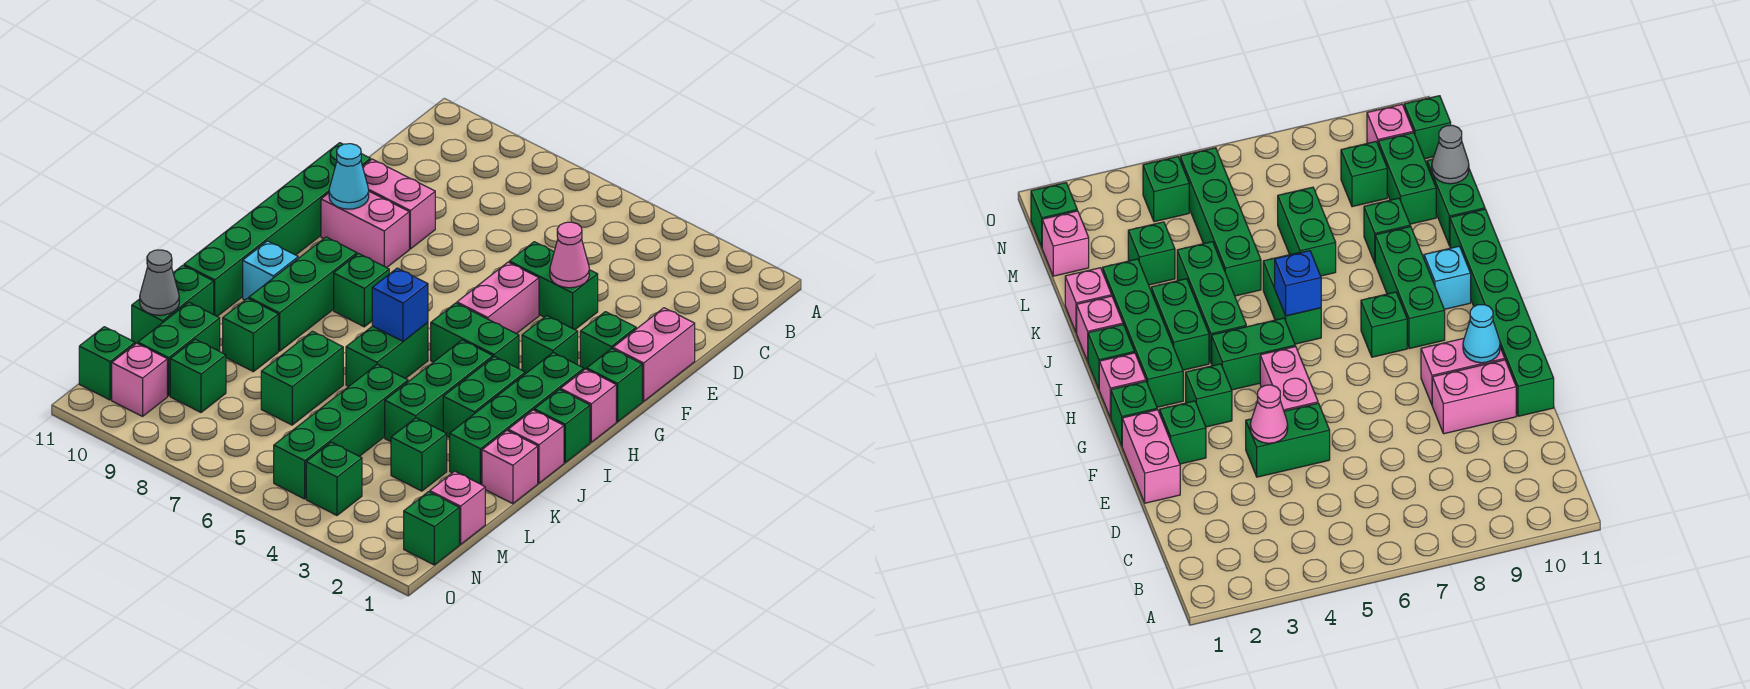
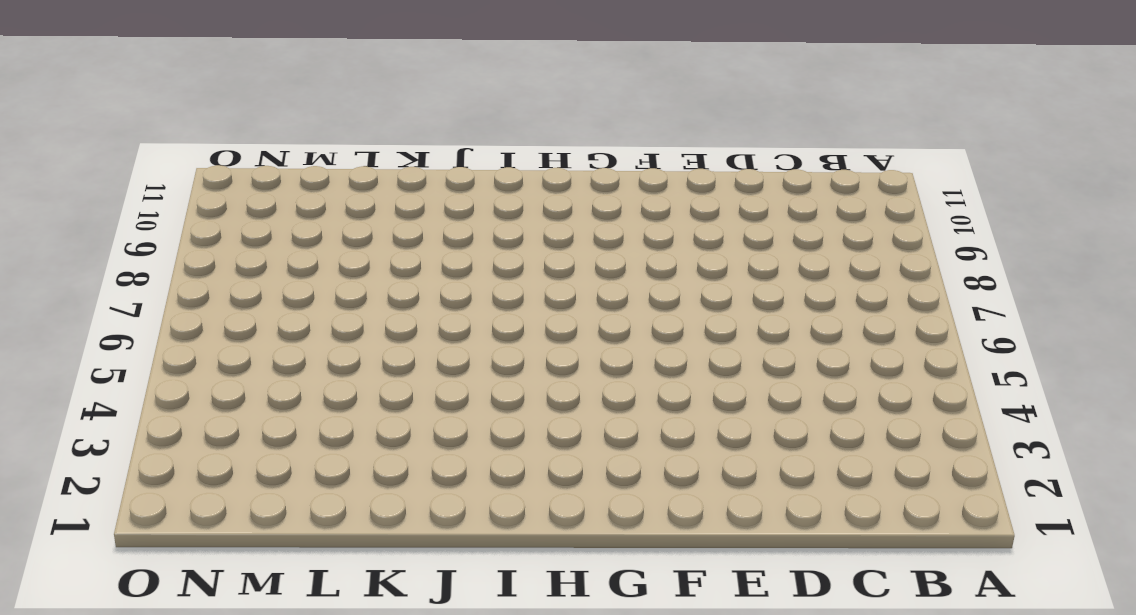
none -> pink 1x2 brick [613,308,695,401]
none -> green 1x2 brick [509,242,598,330]
none -> pink 1x2 brick [363,159,435,249]
none -> green 1x6 brick [184,143,371,316]

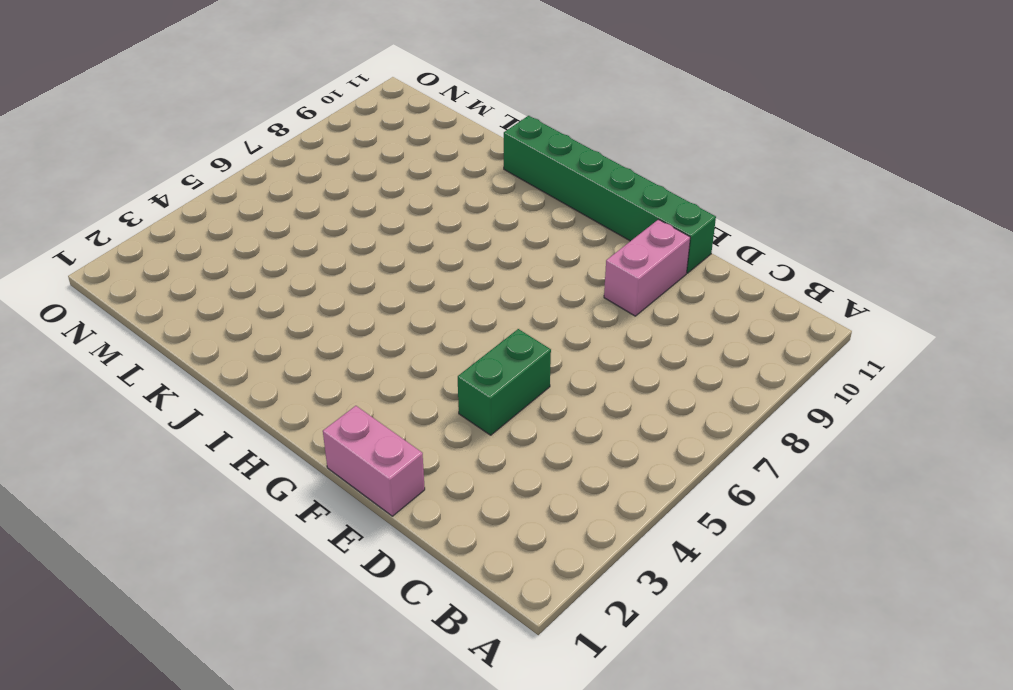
none -> green 1x1 brick [580,312,636,370]
none -> pink 1x2 brick [457,262,539,334]
none -> pink 1x2 brick [321,191,409,268]
none -> green 1x1 brick [587,349,642,422]

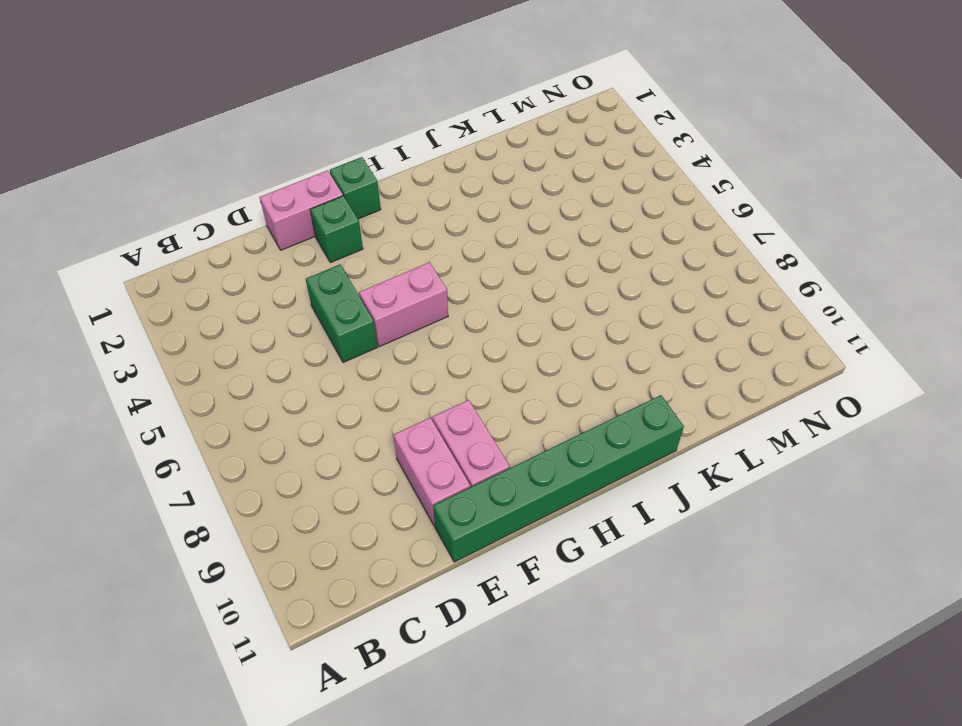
none -> green 1x1 brick [522,316,578,374]
none -> pink 1x1 brick [561,369,616,442]
none -> green 1x4 brick [450,353,584,485]
none -> green 1x2 brick [431,303,519,369]

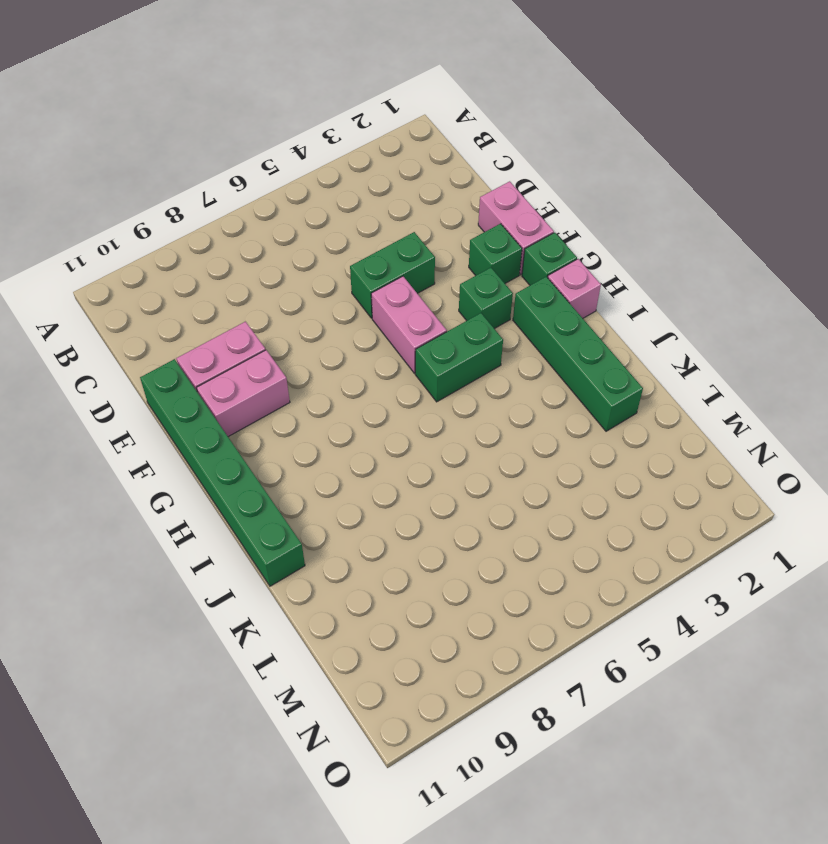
none -> green 1x1 brick [334,254,389,327]
none -> green 1x3 brick [249,237,357,351]
none -> green 1x1 brick [534,389,590,463]
none -> green 1x2 brick [443,357,525,438]

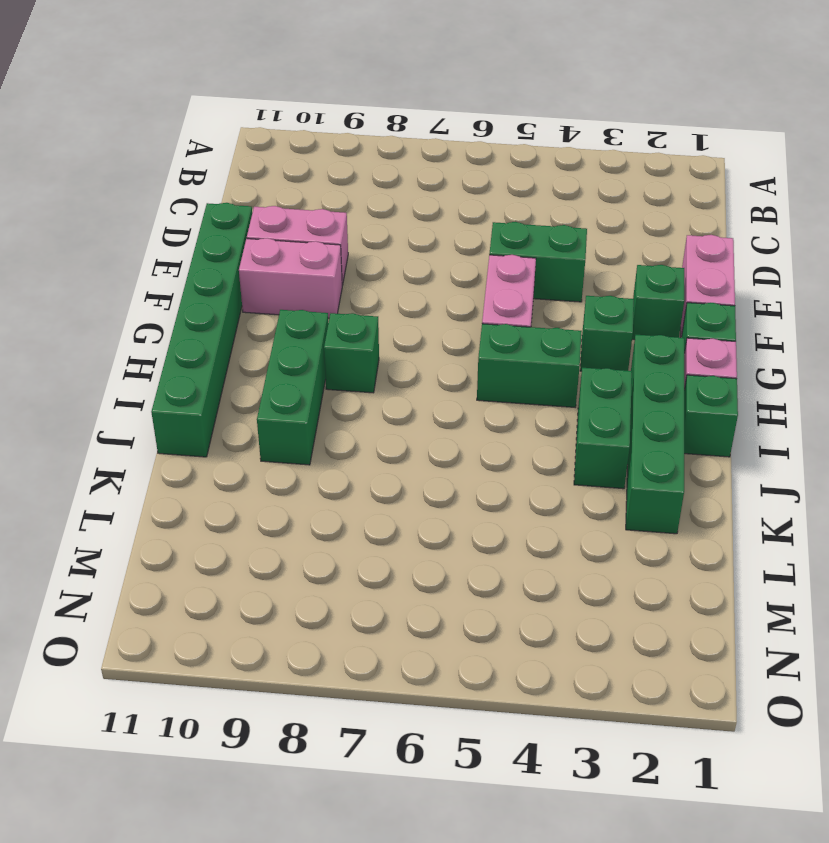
none -> green 1x3 brick [385,340,493,442]
none -> green 1x2 brick [346,323,428,386]
none -> cyan 1x1 brick [243,241,298,300]
none -> pink 1x1 brick [508,410,564,483]

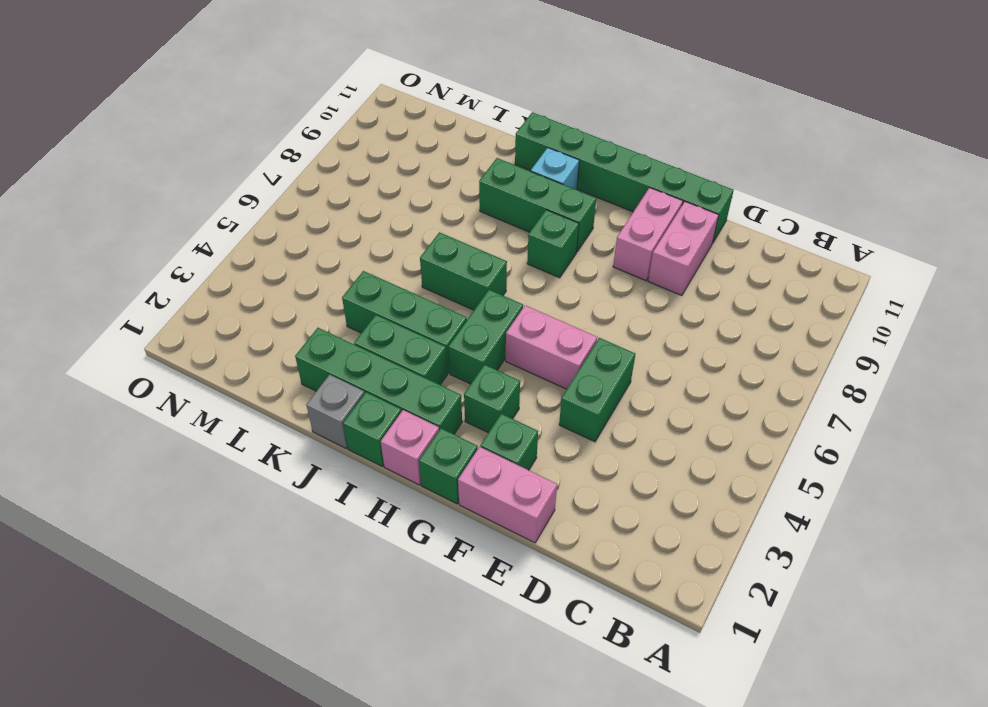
grey 1x1 brick [306,375,364,449] -> pink 1x1 brick [508,410,564,483]
none -> pink 1x1 brick [482,431,538,504]
none -> green 1x4 brick [274,364,408,499]
none -> green 1x2 brick [261,331,343,425]
none -> green 1x1 brick [223,298,278,372]

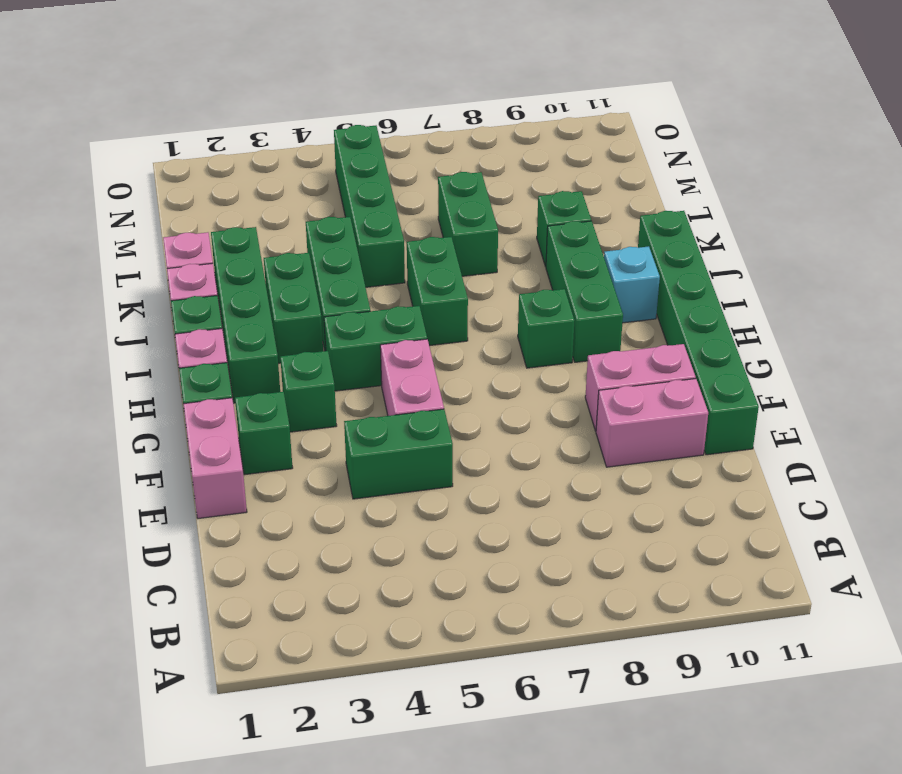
none -> green 1x2 brick [132,265,214,344]
none -> green 1x1 brick [391,418,447,491]
none -> green 1x2 brick [138,302,220,396]
none -> pink 1x1 brick [430,471,485,545]

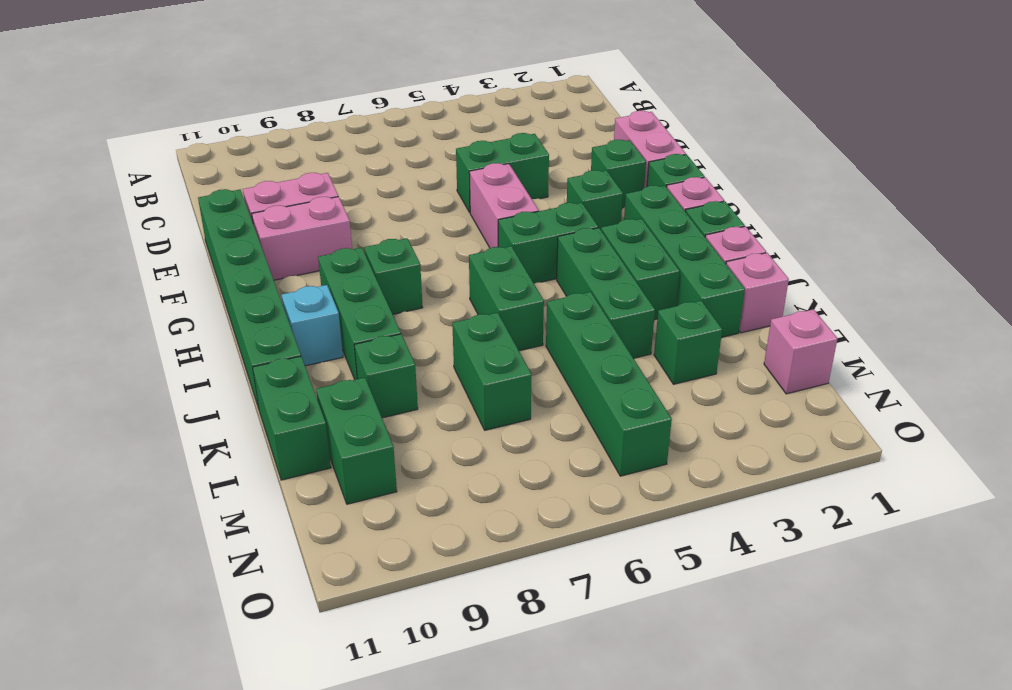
none -> green 1x1 brick [170,339,226,412]
none -> green 1x1 brick [404,492,459,565]
none -> green 1x1 brick [306,442,362,515]
none -> pink 1x1 brick [112,343,167,416]

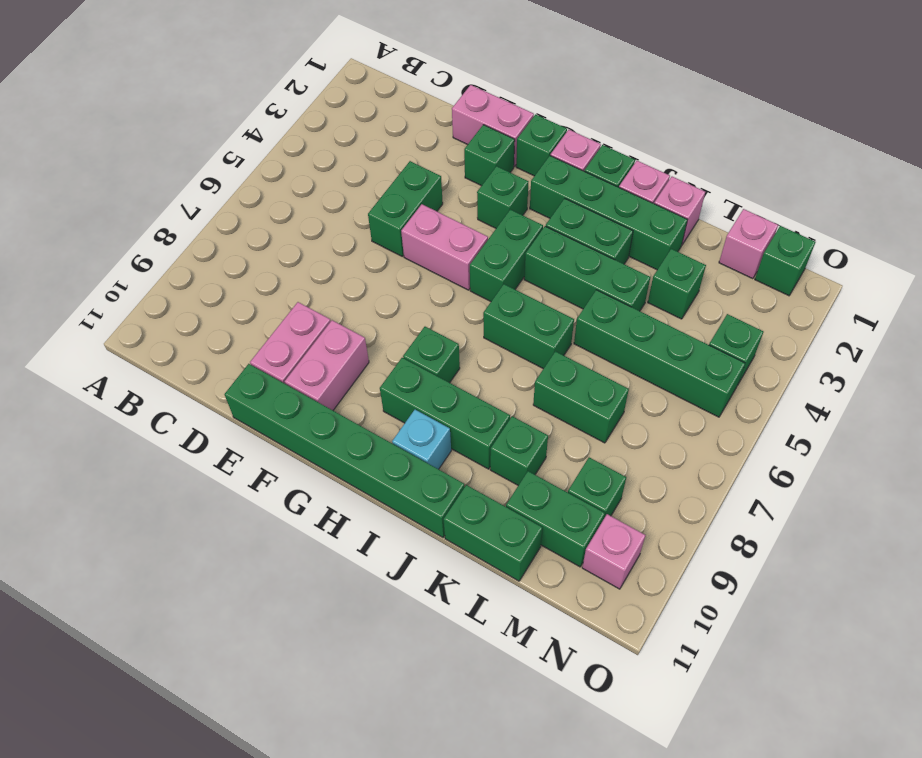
none -> green 1x1 brick [79,327,135,400]
none -> pink 1x1 cone [550,222,589,288]
none -> cyan 1x1 cone [329,144,369,209]
none -> blue 1x1 brick [372,268,428,341]

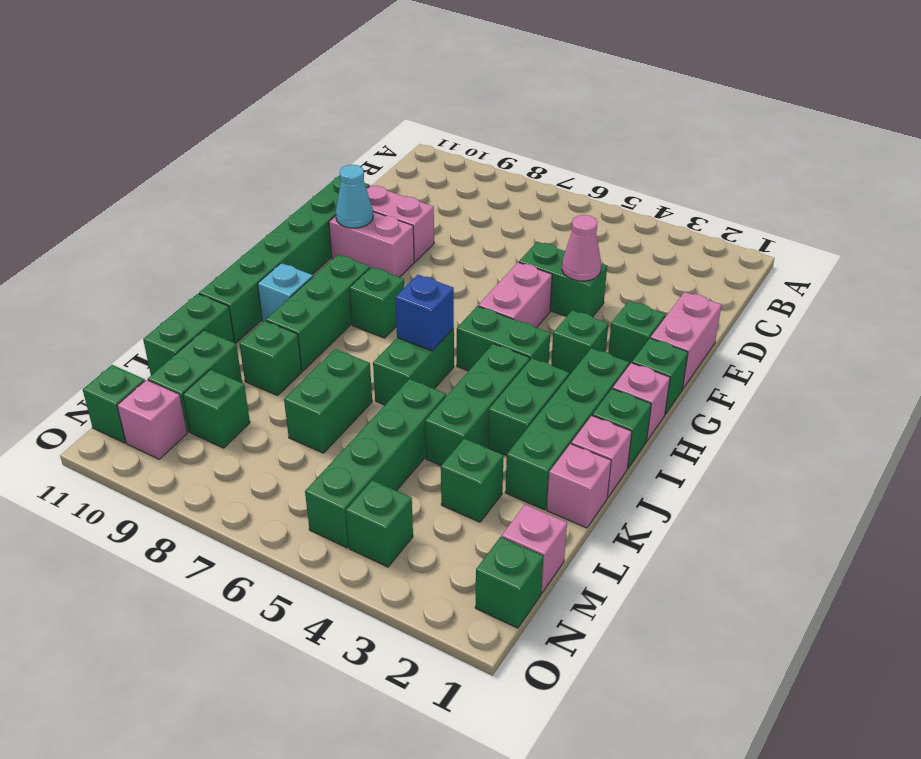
none -> grey 1x1 cone [140,250,179,315]

